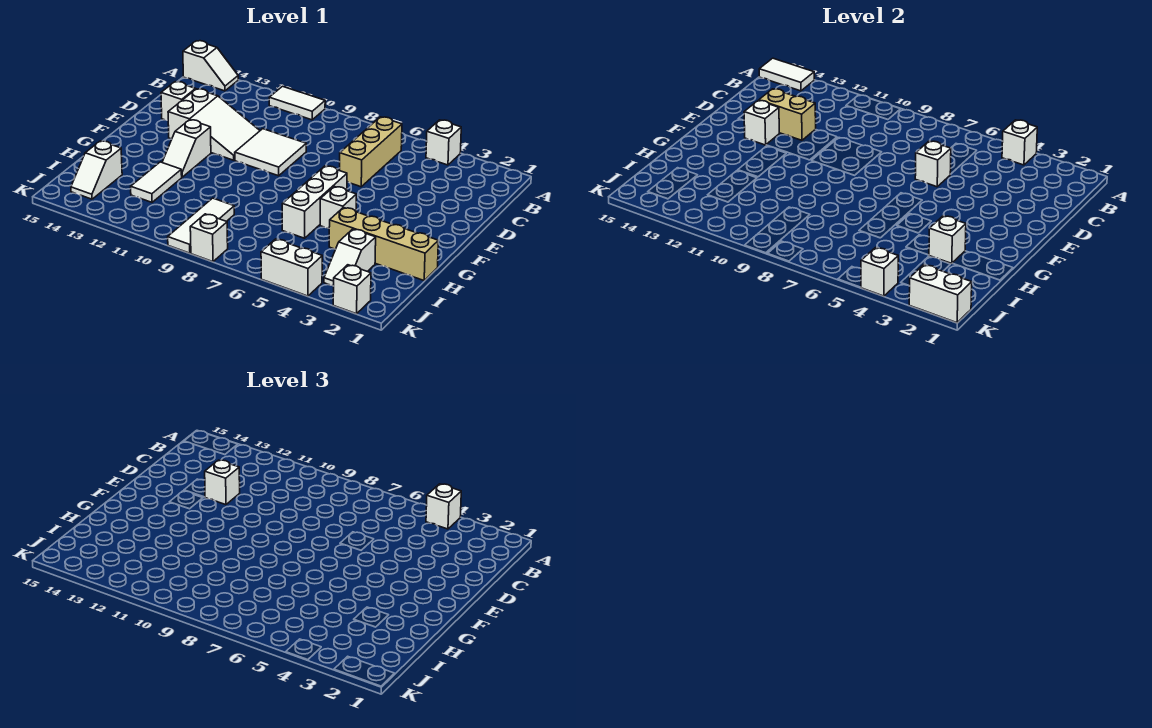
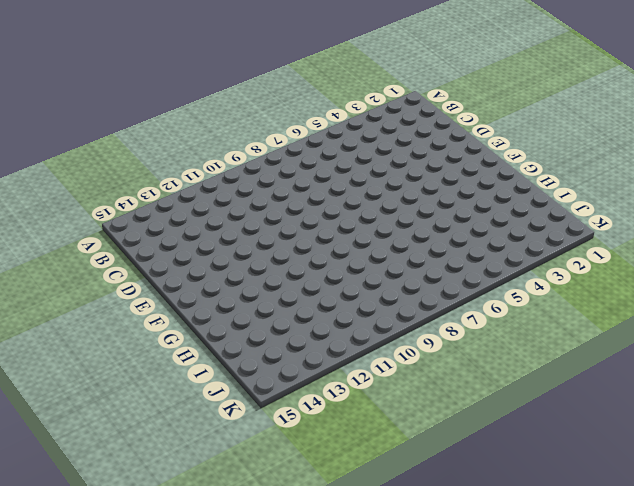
none -> white 1x1 brick [426,120,461,165]
none -> white 1x2 tile [269,86,325,120]
none -> white 1x2 slope [183,41,238,91]

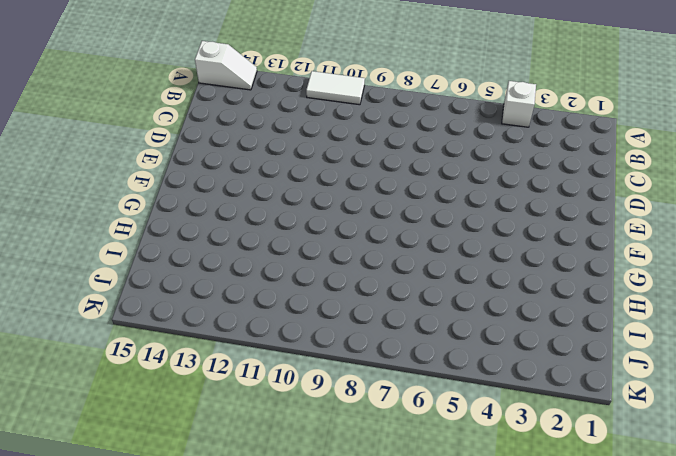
none -> tan 1x3 brick [340,117,402,187]
none -> white 2x2 tile [235,129,306,176]
none -> white 2x3 slope [168,89,260,160]

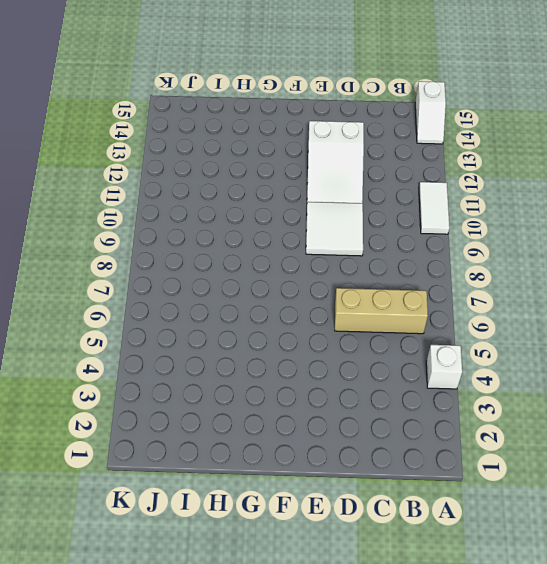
none -> white 1x1 brick [161,82,196,120]
none -> white 1x3 brick [282,166,347,238]
none -> white 1x2 slope [162,120,211,177]

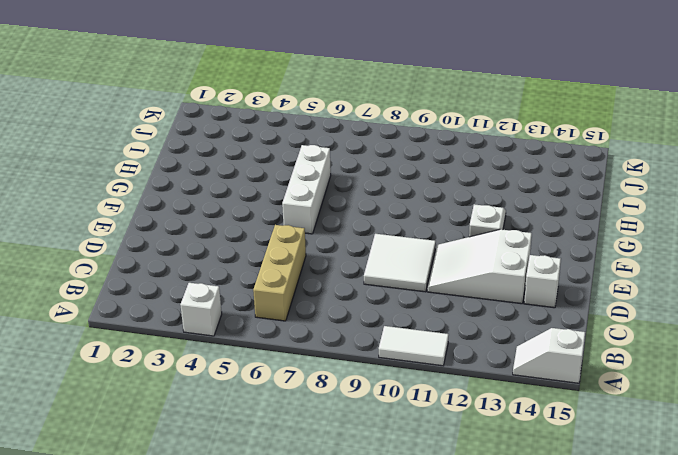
none -> white 1x1 brick [320,187,356,228]
none -> tan 1x4 brick [329,208,438,280]
none -> white 1x2 tile [131,162,182,202]

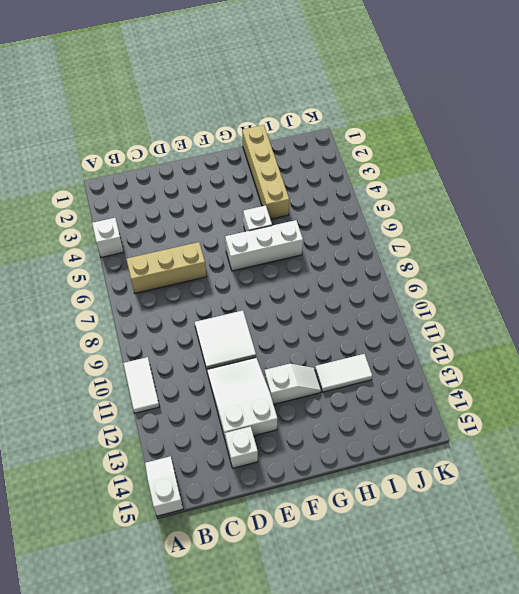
none -> white 1x2 slope [324,229,376,286]
none -> white 1x3 tile [168,198,234,253]
none -> white 1x2 slope [71,141,122,199]

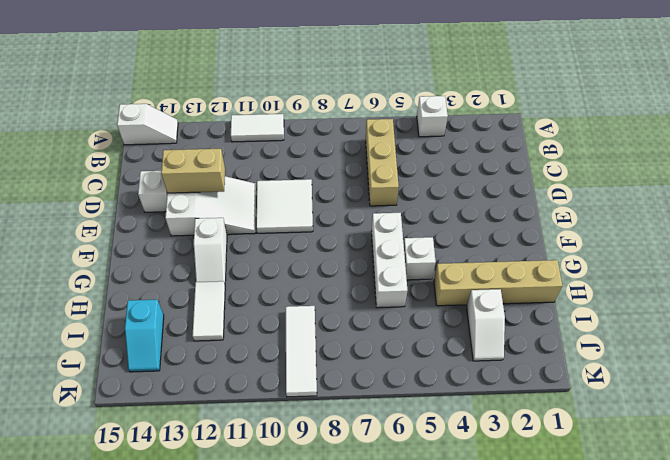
cyan 1x2 slope [125,300,164,372] -> white 1x2 slope [71,141,122,199]
none -> white 1x1 brick [333,265,371,314]
none -> white 1x2 brick [261,239,322,296]
none -> white 1x1 brick [190,214,228,262]

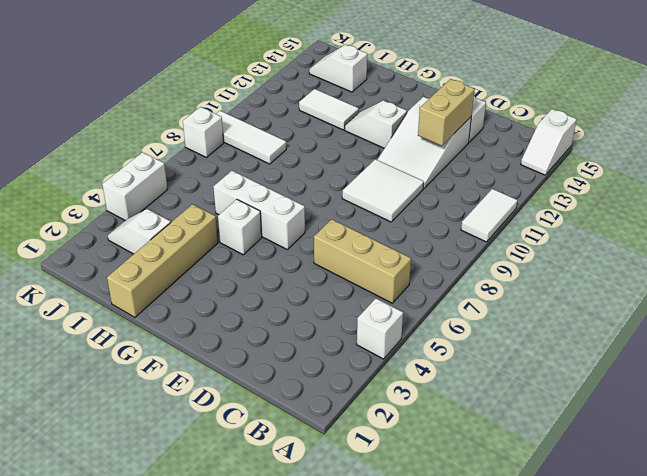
none -> white 1x1 brick [333,265,371,314]
none -> white 1x1 brick [1002,120,1037,165]
none -> white 1x2 tile [759,58,814,91]

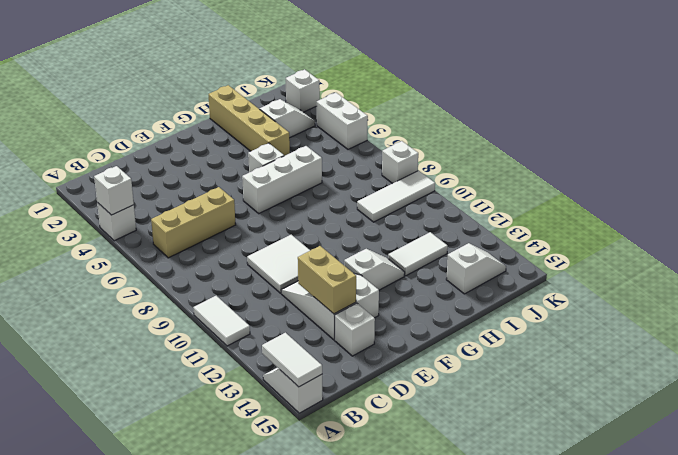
none -> white 1x1 brick [915,141,951,187]
none -> white 1x1 brick [744,100,779,145]
none -> white 1x1 brick [929,216,966,263]

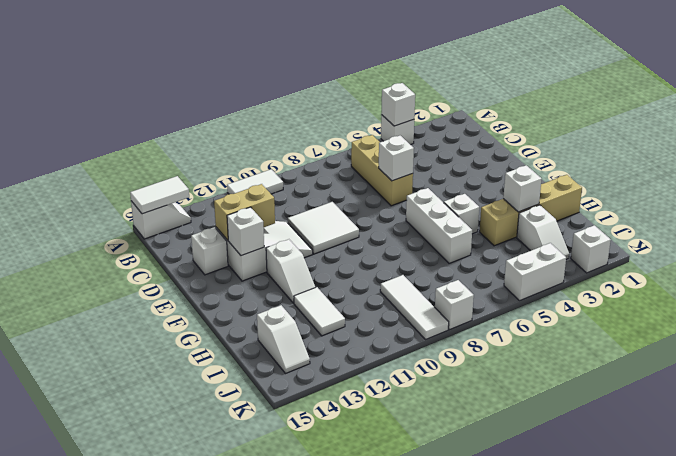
none -> white 1x2 brick [909,265,972,323]
none -> white 1x1 brick [861,248,898,296]
none -> white 1x1 brick [426,484,461,529]

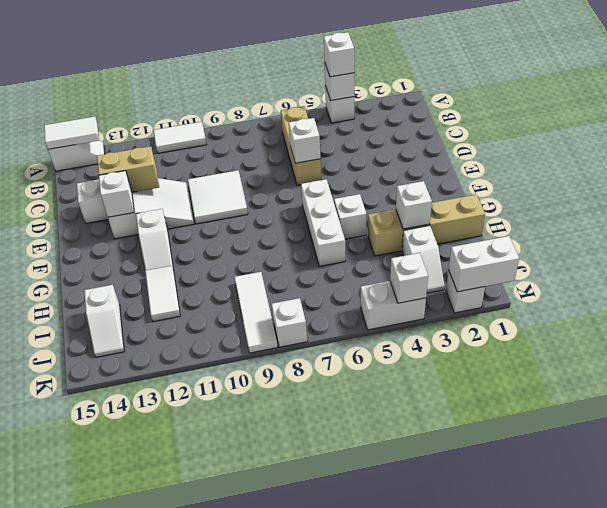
none -> white 1x1 brick [205,460,240,505]

